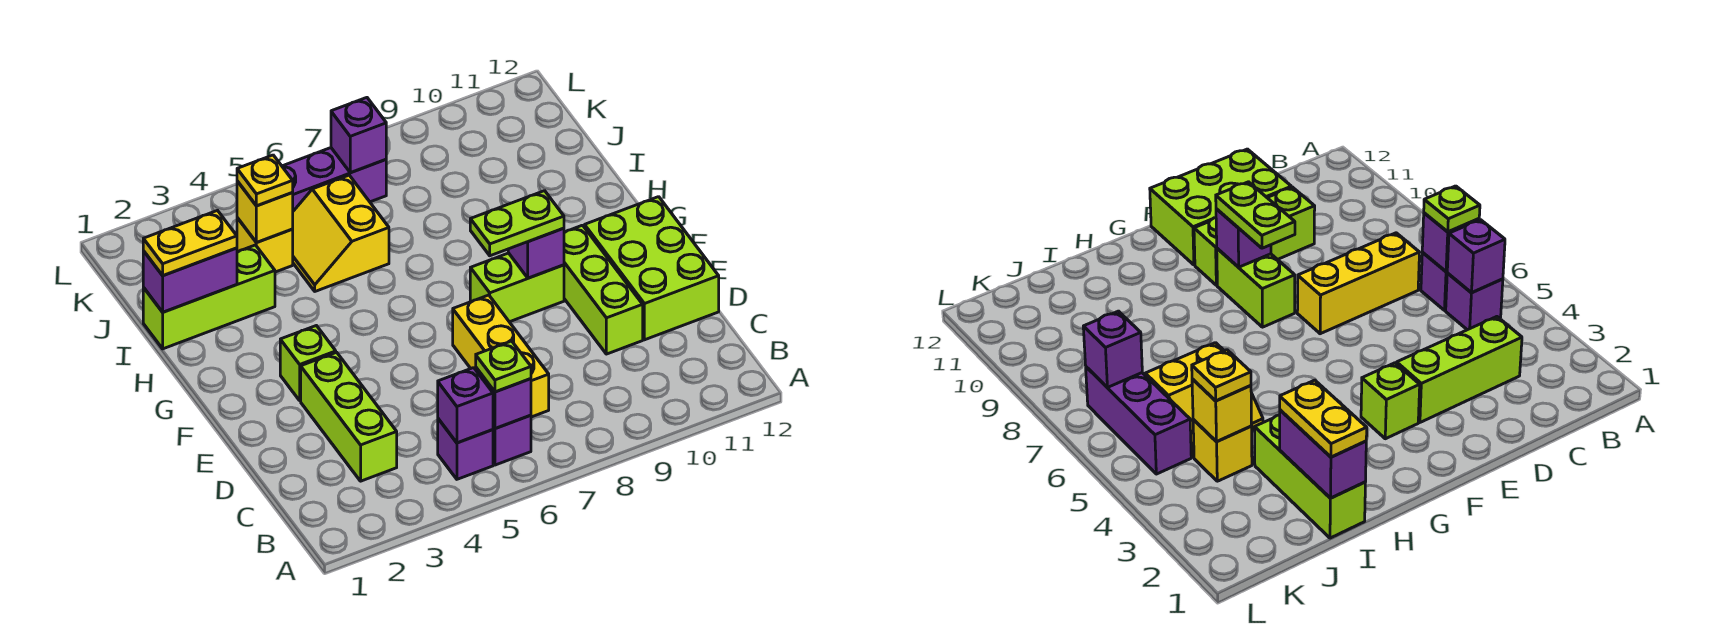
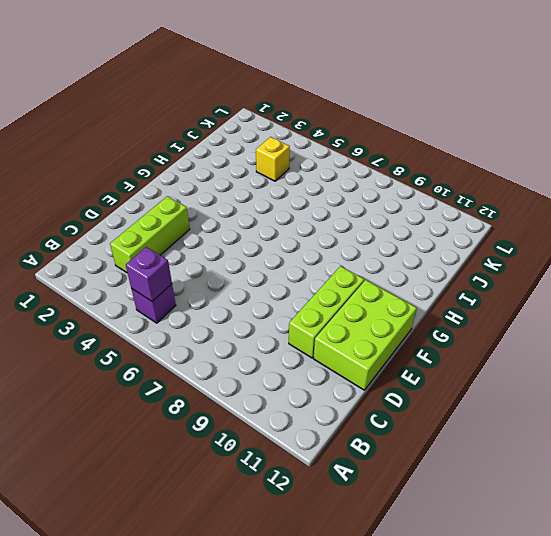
none -> purple 1x1 brick [493,415,531,465]
none -> yellow 1x3 brick [453,295,549,417]
none -> lime 1x1 brick [280,326,336,401]

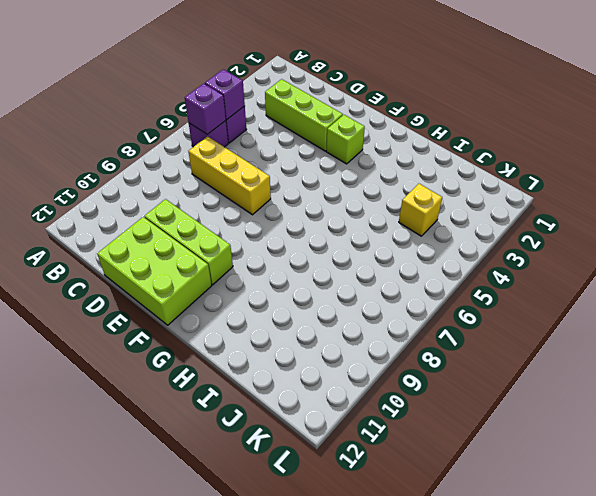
none -> lime 1x2 brick [470,253,564,322]
none -> lime 1x3 brick [143,245,275,349]
none -> yellow 2x2 slope [293,175,389,291]

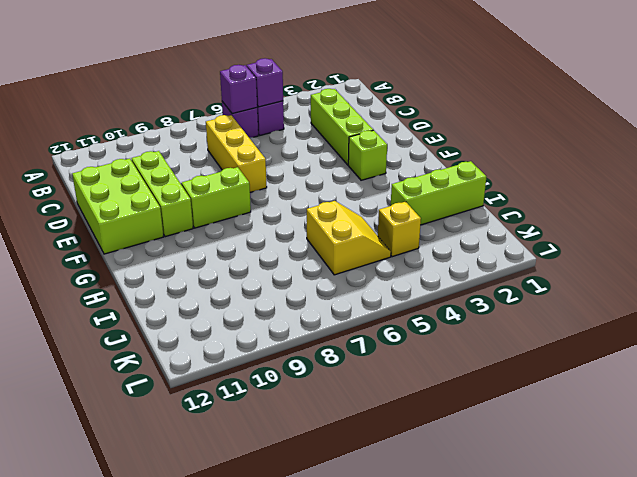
none -> purple 1x3 brick [282,148,386,211]
none -> purple 1x1 brick [508,228,564,278]
none -> purple 1x2 brick [143,248,237,312]

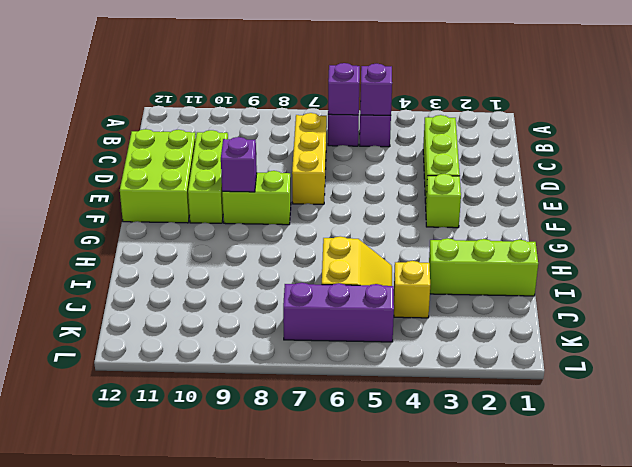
none -> purple 1x2 brick [143,248,237,312]
none -> yellow 1x1 brick [237,181,293,243]
none -> purple 1x1 brick [331,98,386,173]

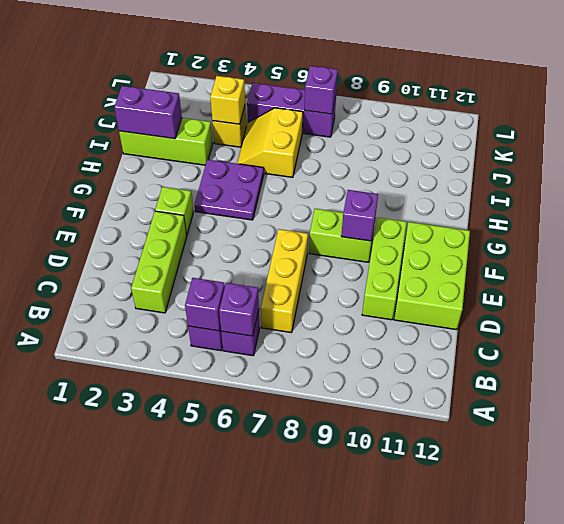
purple 2x2 plate [195,160,264,220] -> none
none -> lime 1x1 plate [476,341,531,392]
none -> lime 1x2 plate [470,191,564,256]
none -> yellow 1x2 plate [143,211,237,276]

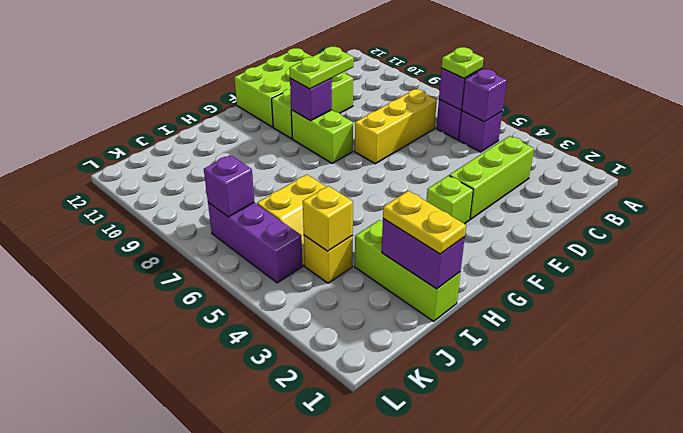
lime 1x2 plate [289,47,354,89] -> lime 1x2 plate turned to [470,191,564,256]
none -> yellow 1x1 plate [237,155,293,206]

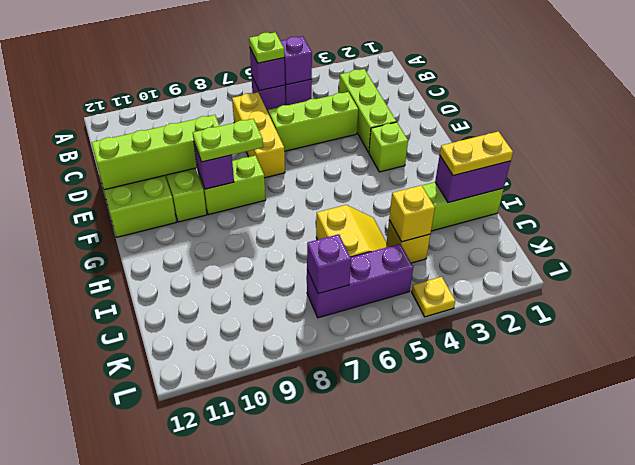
lime 1x3 brick [268,92,358,151] -> none
lime 1x4 brick [92,115,220,190] -> none
yellow 1x1 plate [412,277,455,317] -> yellow 1x1 plate moved to [237,155,293,206]

